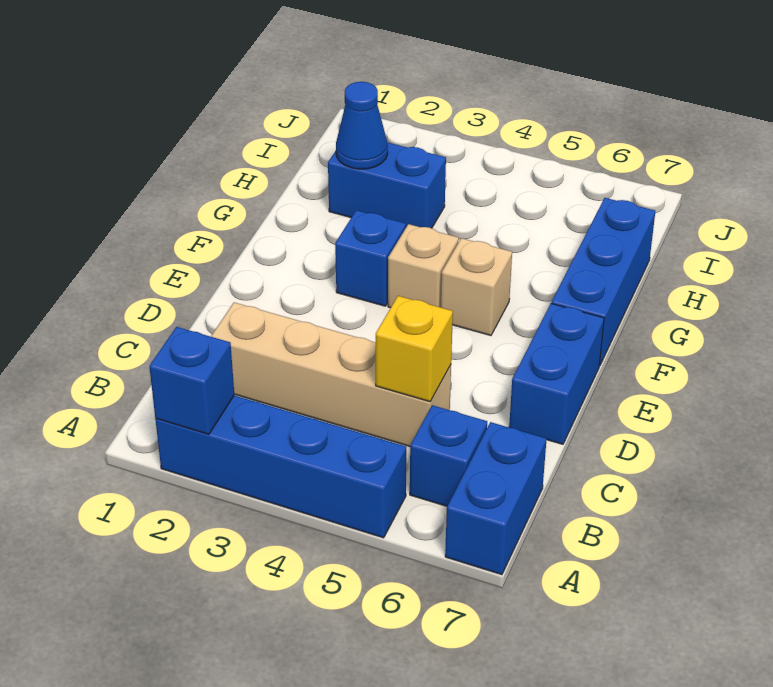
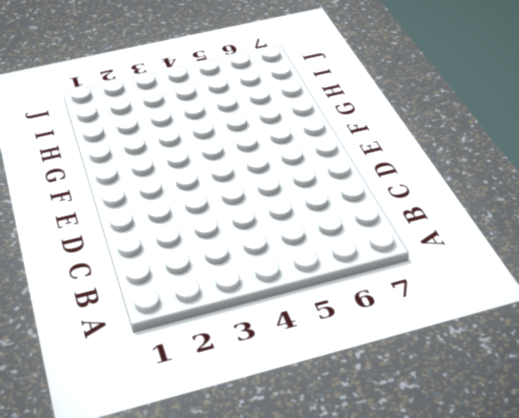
none -> blue 1x4 brick [155,395,406,538]
none -> blue 1x2 brick [445,422,547,575]
none -> blue 1x1 brick [410,405,487,506]

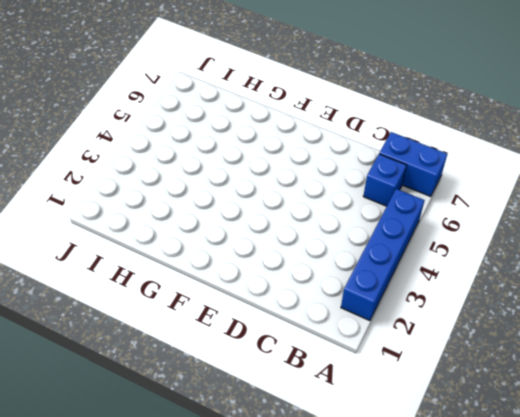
none -> tan 1x4 brick [211,302,451,446]
none -> blue 1x2 brick [509,304,604,444]
none -> blue 1x1 brick [335,210,406,306]

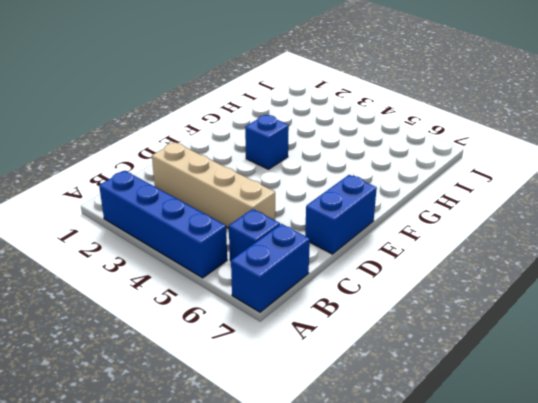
none -> tan 1x1 brick [388,224,459,308]
none -> tan 1x1 brick [441,238,512,336]
none -> blue 1x3 brick [551,198,655,366]

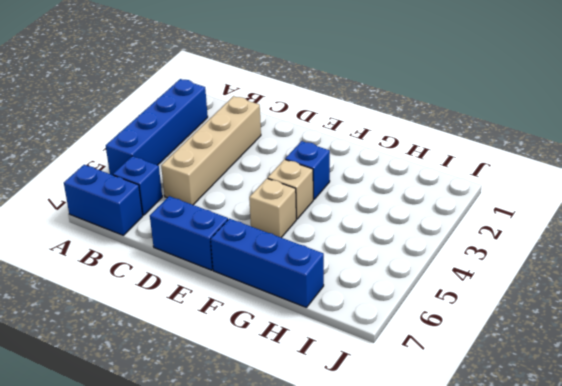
none -> blue 1x2 brick [328,142,446,228]
none -> blue 1x1 brick [149,327,234,434]
none -> yellow 1x1 brick [376,296,453,402]

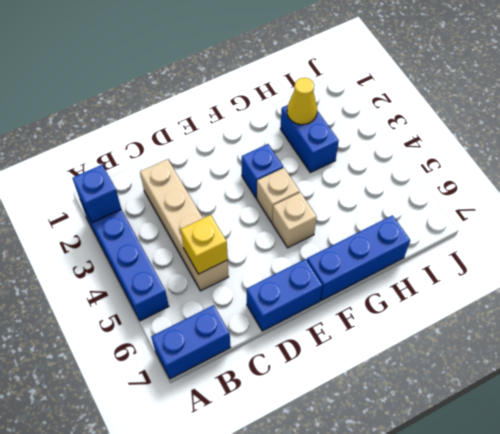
yellow 1x1 cone [287,77,317,125] -> blue 1x1 cone [336,82,388,169]
none -> blue 1x1 brick [410,405,487,506]

